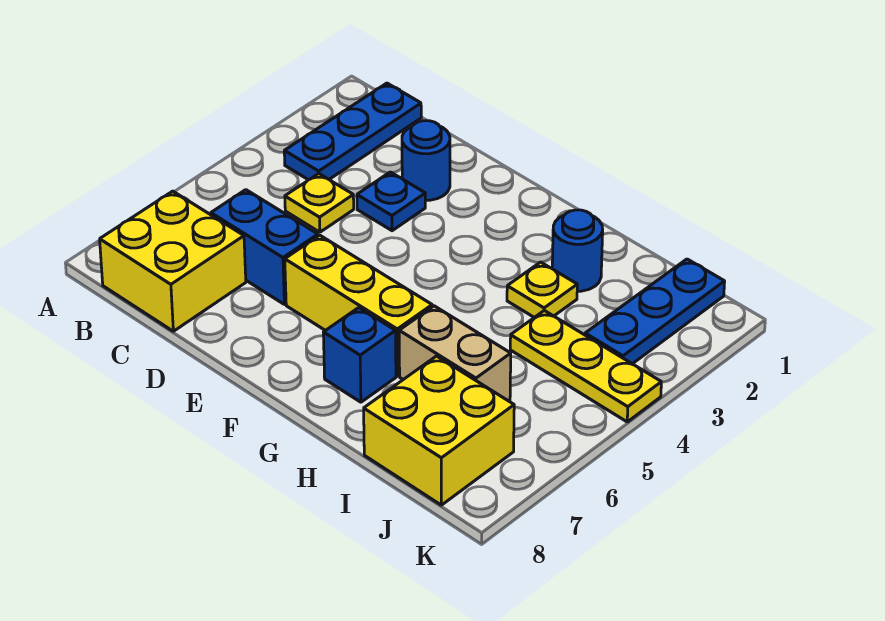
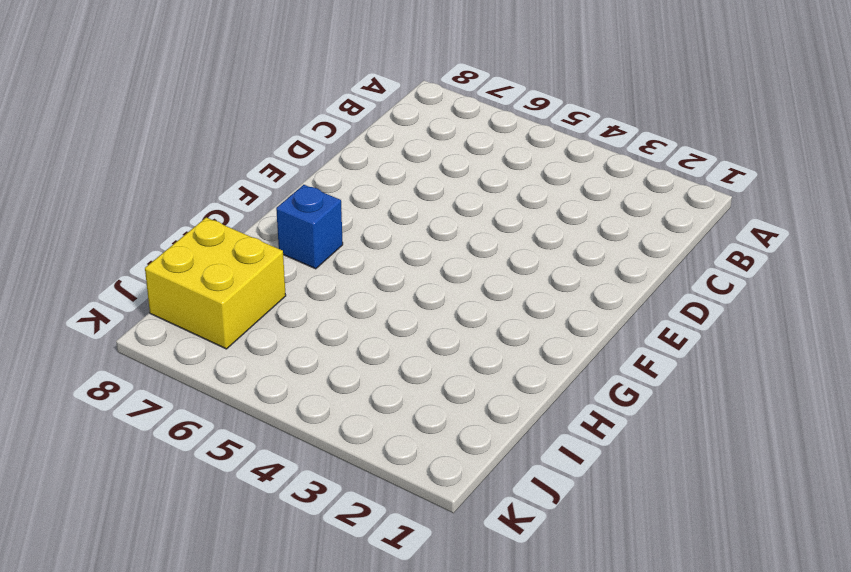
none -> blue 1x3 plate [284,83,421,180]
none -> yellow 2x2 brick [100,191,246,331]
none -> yellow 1x1 plate [285,174,354,232]

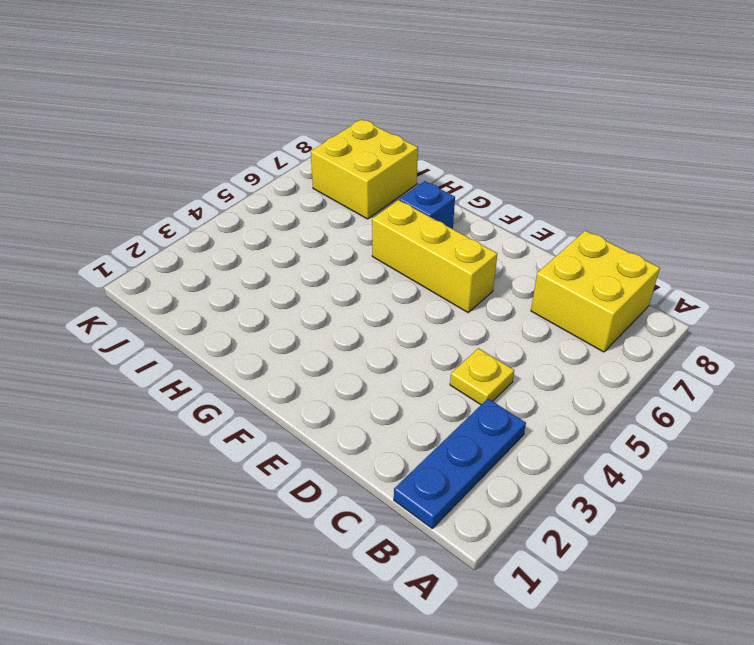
none -> blue 1x2 brick [211,190,318,304]
none -> blue 1x1 round brick [402,121,450,200]
none -> blue 1x1 plate [357,172,425,231]

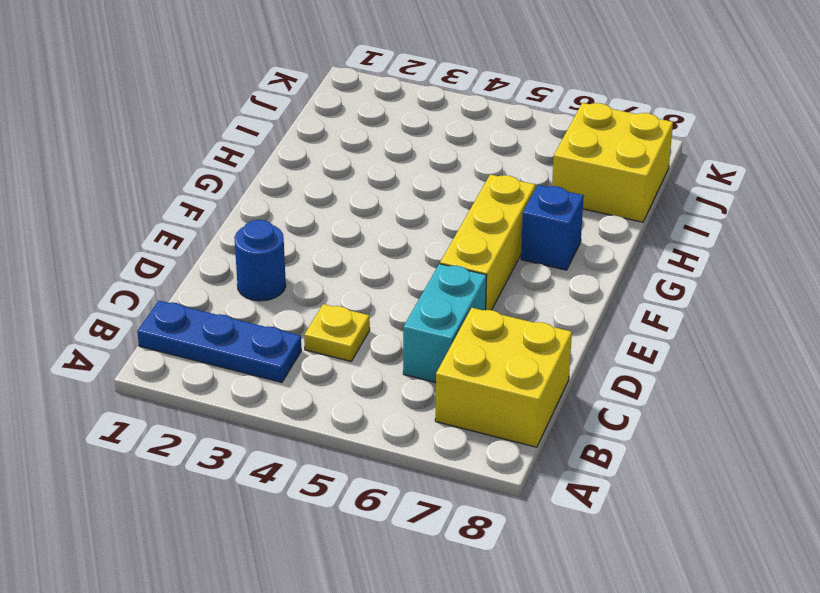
cyan 1x2 brick [403,264,487,383] -> blue 1x2 brick [211,190,318,304]
none -> blue 1x1 plate [357,172,425,231]
none -> blue 1x1 round brick [552,210,603,291]
none -> yellow 1x1 plate [507,262,577,317]

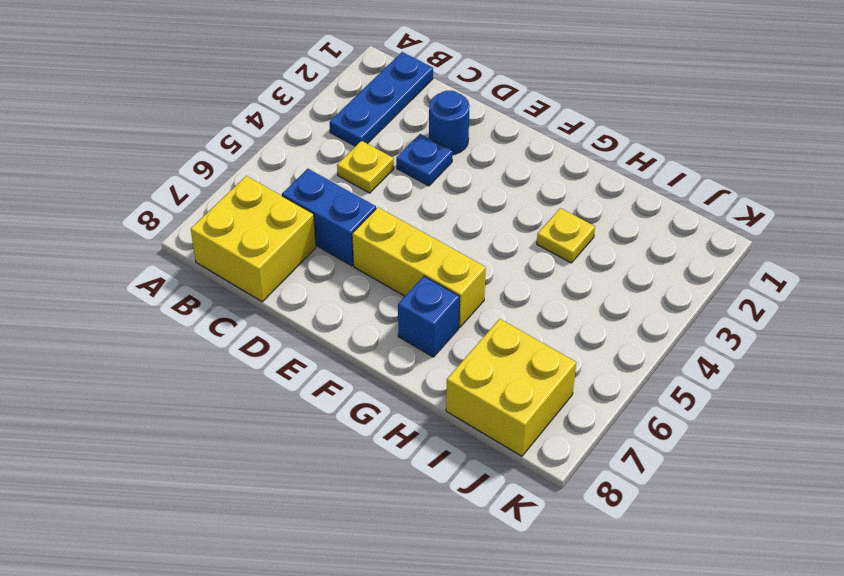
none -> blue 1x1 round brick [552,210,603,291]
none -> tan 1x2 brick [399,306,511,401]
none -> yellow 1x3 plate [510,311,661,422]

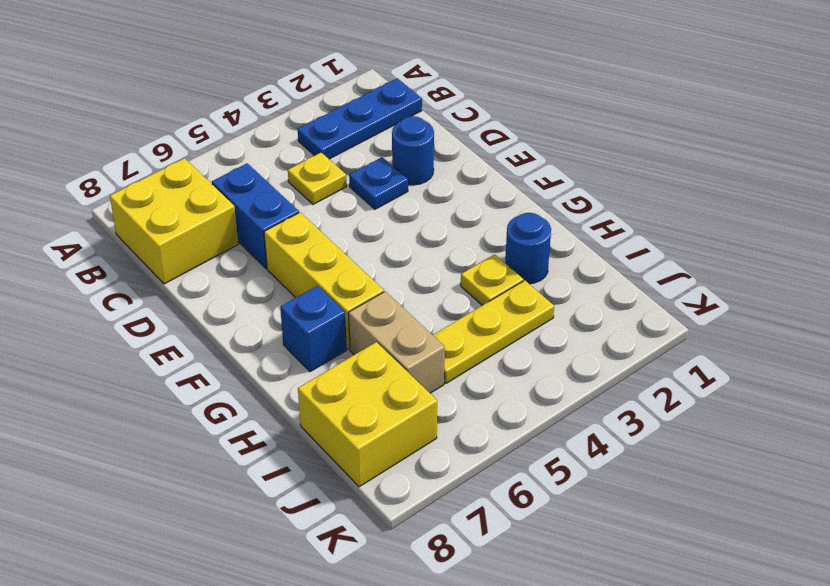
yellow 1x3 plate [433,280,554,383] -> yellow 1x3 plate turned to [510,311,661,422]
none -> blue 1x3 plate [585,259,725,364]

